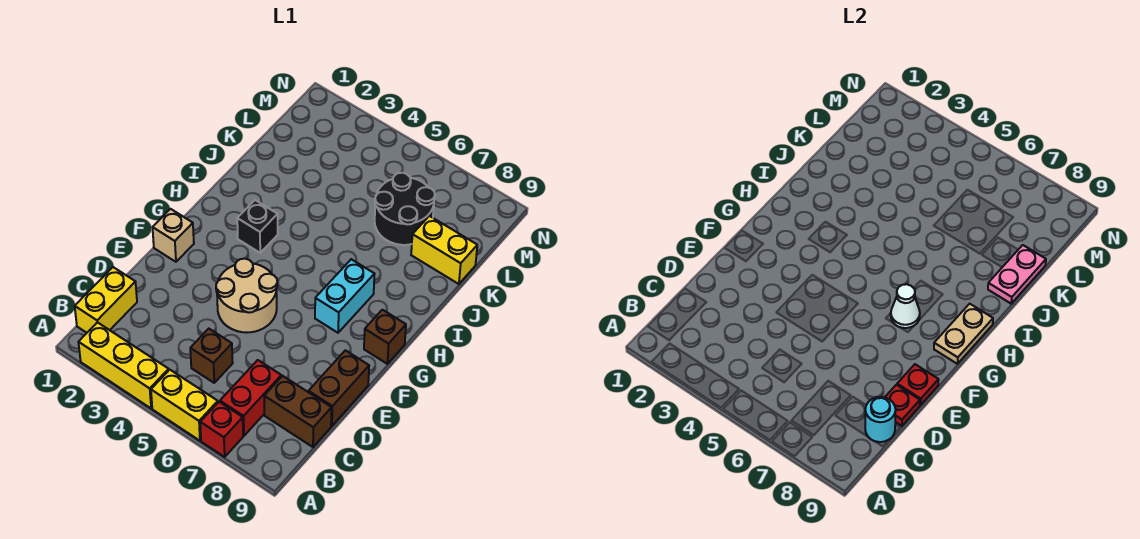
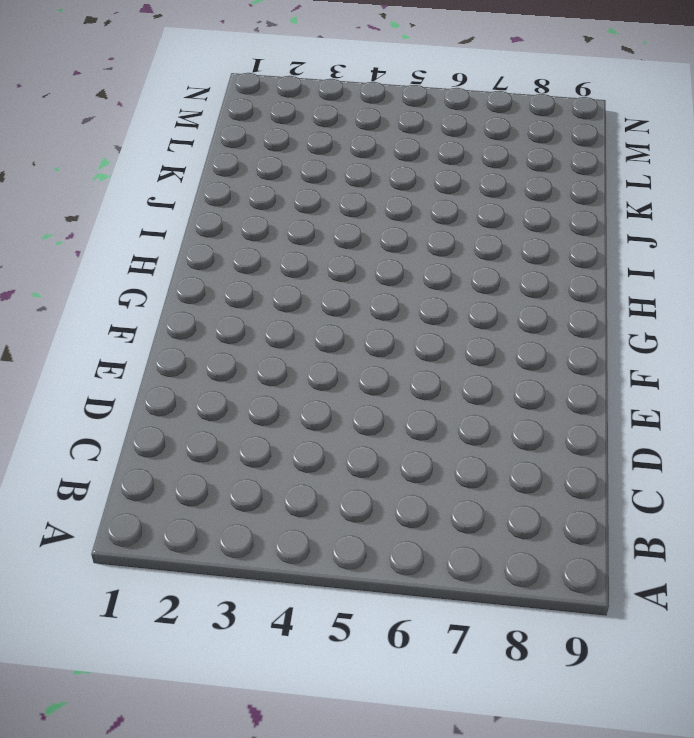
none -> yellow 1x3 brick [79,322,169,408]
none -> yellow 1x2 brick [151,370,218,441]
none -> red 1x1 brick [200,402,243,457]

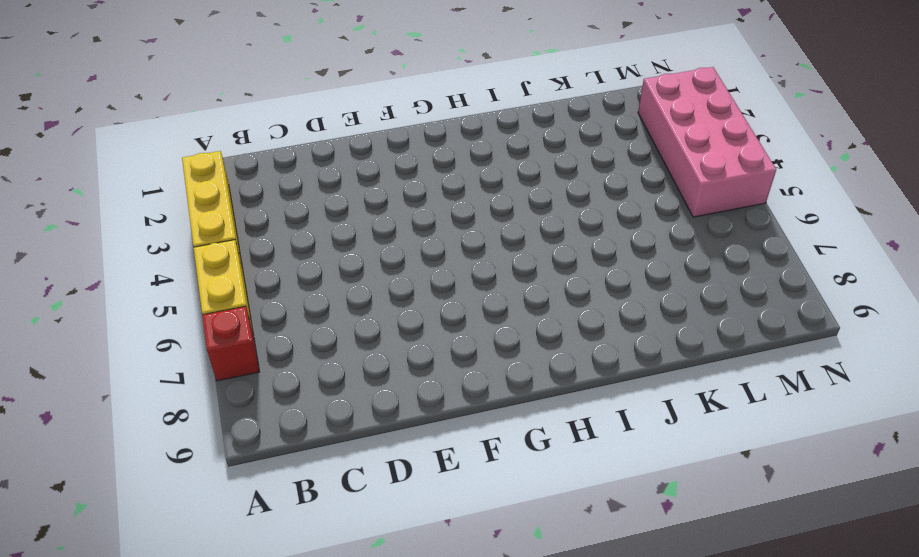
pink 2x4 brick [638,67,776,217] -> none
none -> yellow 1x2 brick [75,267,137,333]
none -> red 1x2 brick [220,360,281,436]
none -> brown 1x1 brick [190,329,233,383]

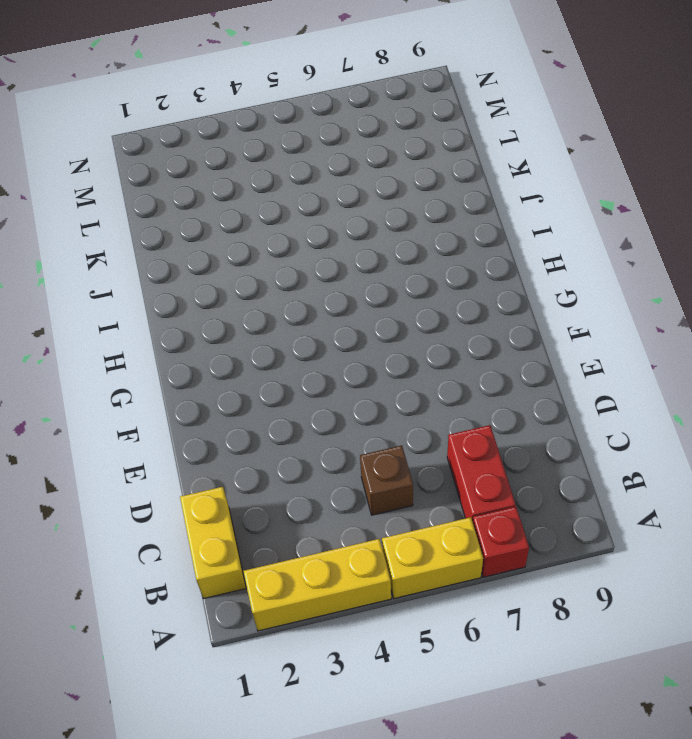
none -> brown 1x2 brick [264,376,332,447]
none -> brown 1x2 brick [308,350,369,426]
none -> tan 2x2 round brick [216,259,277,333]

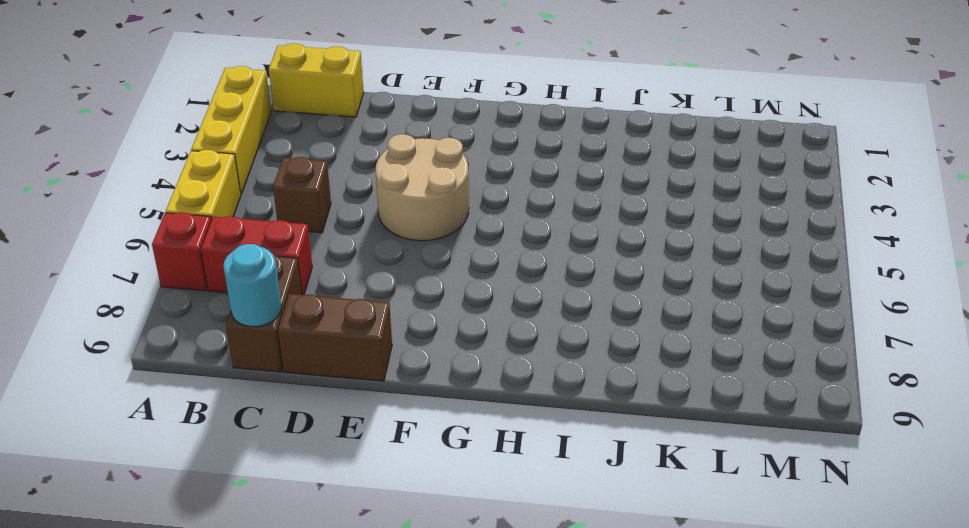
none -> tan 1x1 brick [153,209,194,262]
none -> cyan 1x2 brick [315,259,375,333]
none -> brown 1x1 brick [364,310,406,364]

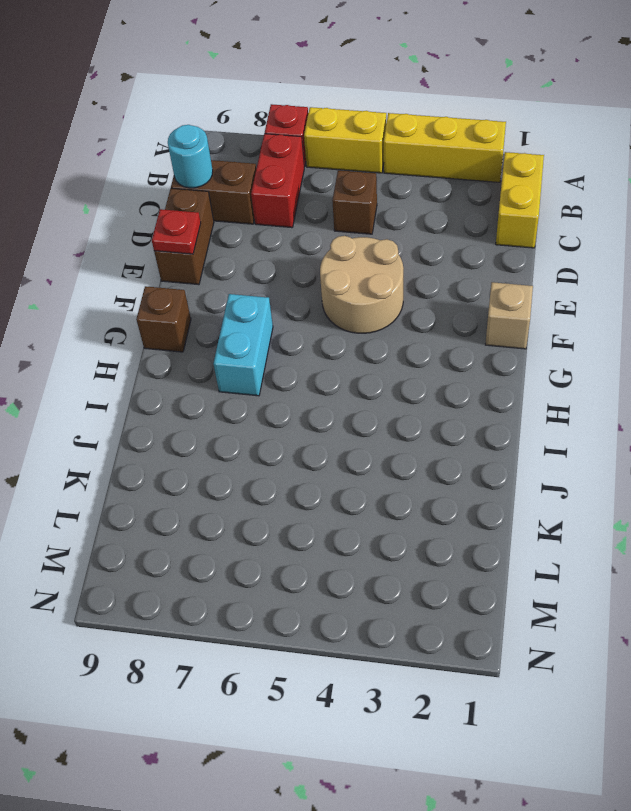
none -> black 1x1 brick [237,200,278,253]
none -> black 2x2 round brick [375,173,435,245]
none -> yellow 1x2 brick [411,216,477,284]

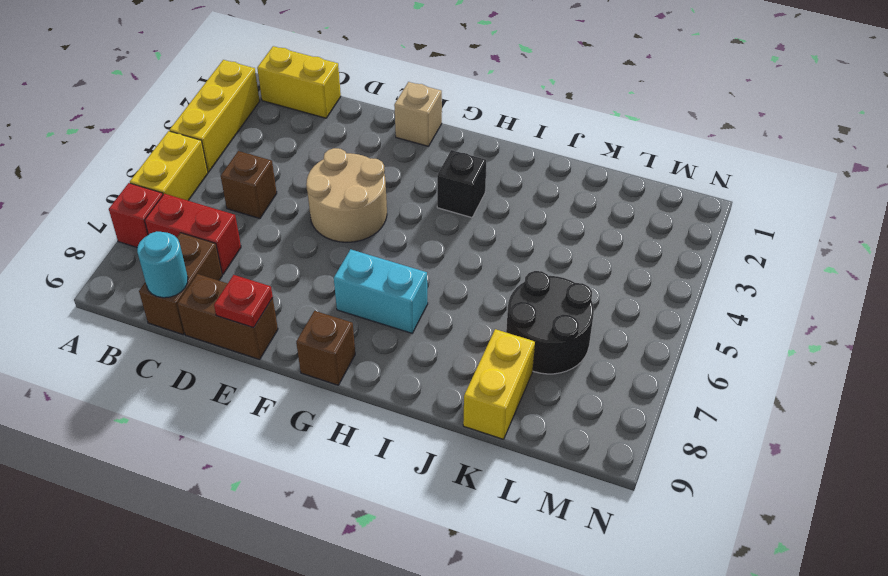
none -> red 1x1 plate [885,385,920,426]
none -> white 1x1 cone [891,284,920,328]
none -> tan 1x2 plate [934,304,993,364]

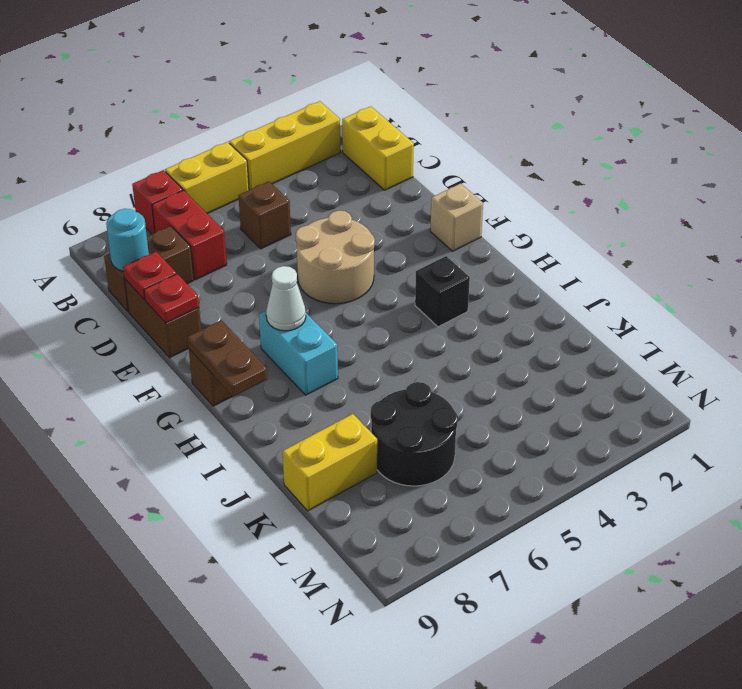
brown 1x2 plate [188,320,267,397] -> tan 1x2 plate [934,304,993,364]
none -> pink 1x2 plate [988,245,1046,304]

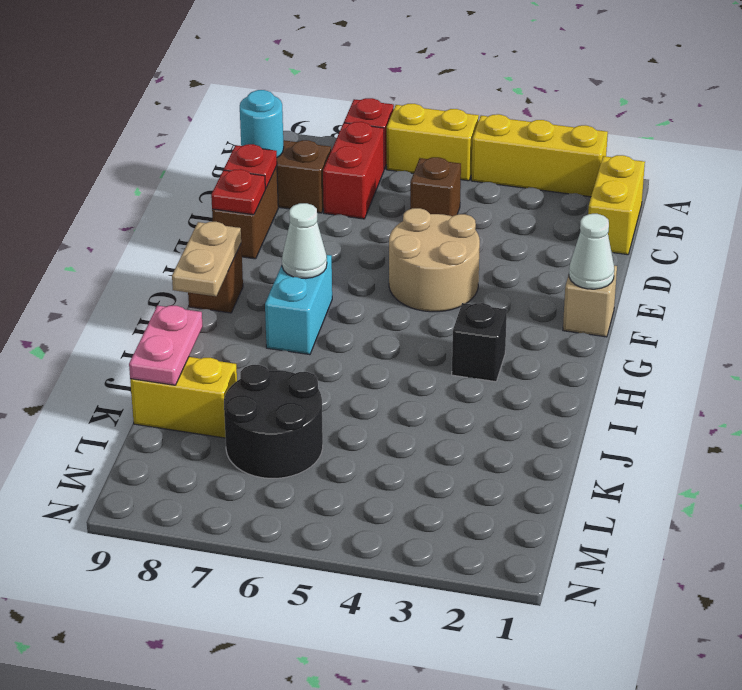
white 1x1 cone [569,214,614,289] -> none

